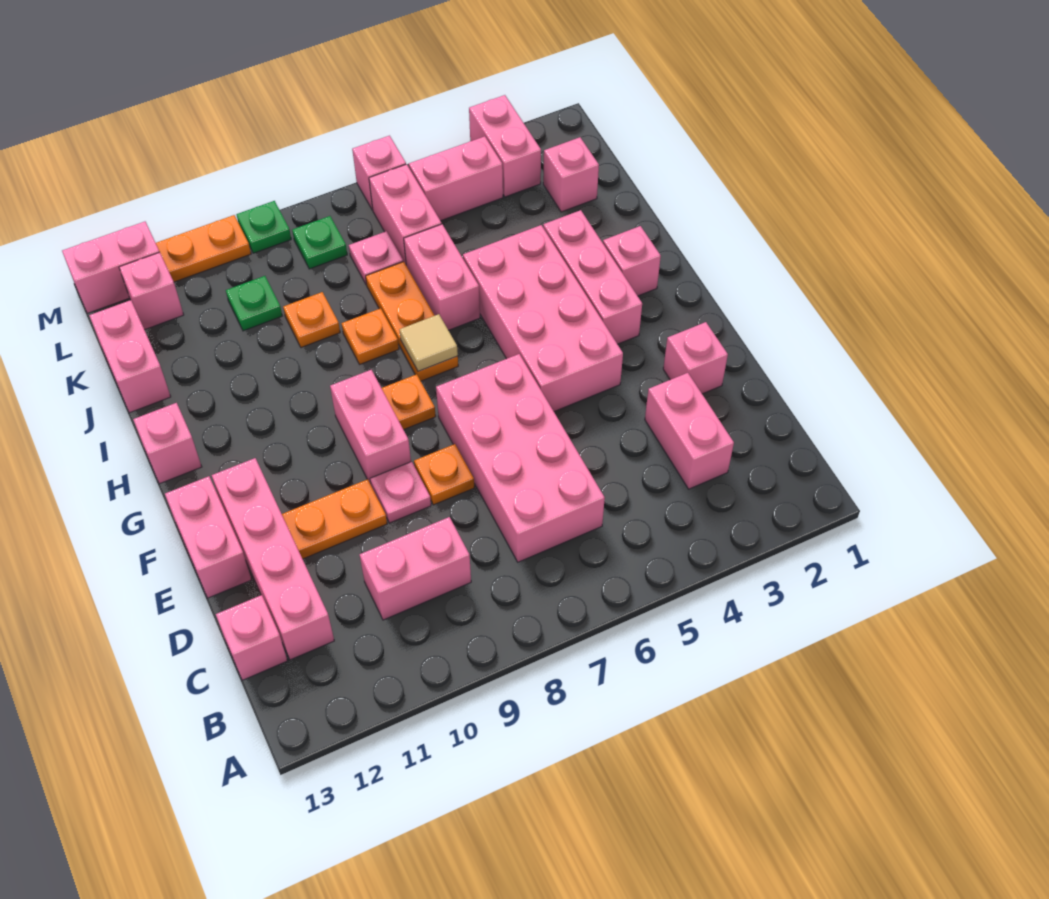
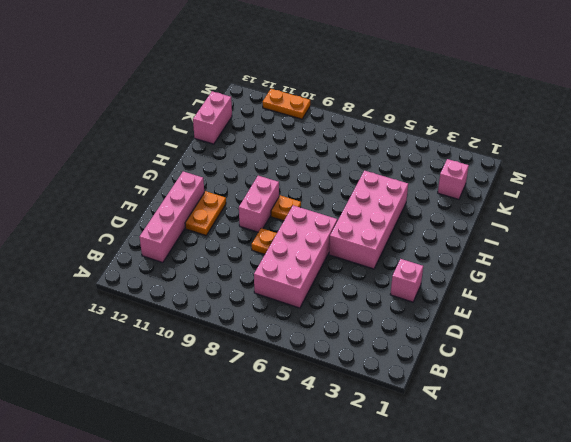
orange 1x2 plate [185,191,226,235] -> orange 1x2 plate turned to [282,479,387,559]
none -> pink 1x2 brick [645,373,734,489]
none -> pink 1x2 brick [360,517,471,620]
none -> pink 1x1 brick [216,595,287,680]
none -> pink 1x1 plate [370,462,431,523]

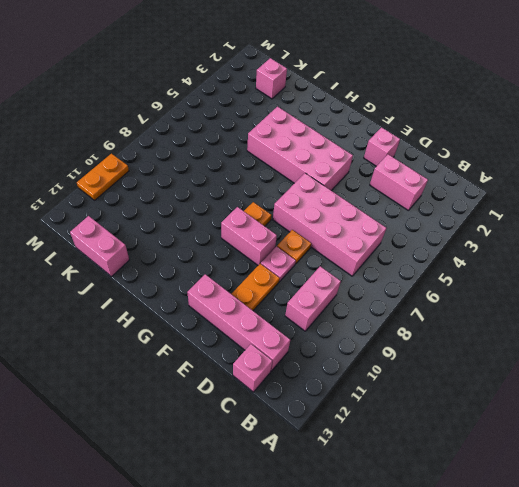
none -> pink 1x2 brick [165,476,252,598]
none -> pink 1x3 brick [543,210,642,344]
none -> pink 1x1 brick [603,226,661,296]
none -> orange 1x3 plate [366,262,458,381]

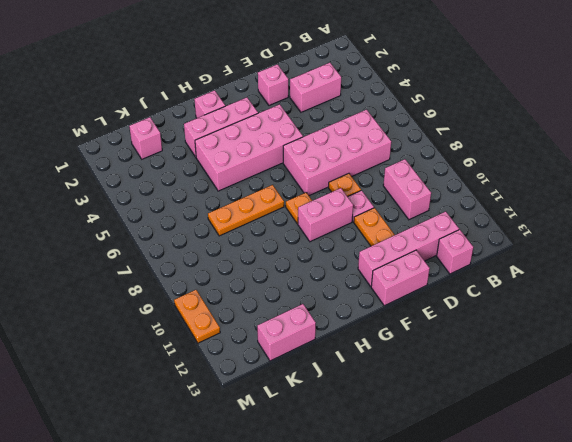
none -> pink 1x1 brick [133,403,202,484]
none -> pink 1x2 brick [404,224,480,330]
none -> orange 1x1 plate [341,308,399,364]
none -> orange 1x1 plate [283,292,340,348]

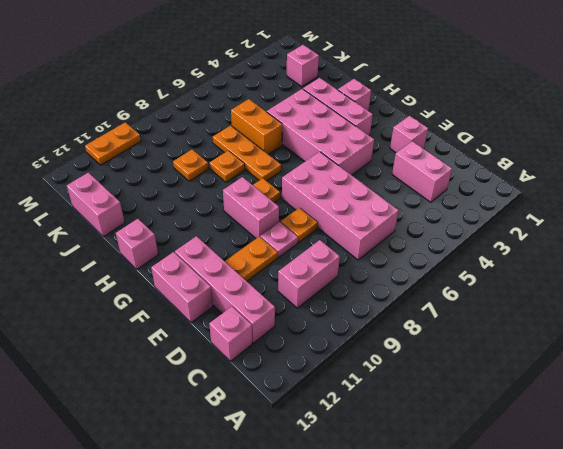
orange 1x2 brick [231,99,282,155] -> pink 1x2 brick [404,224,480,330]
none -> pink 1x2 brick [369,164,442,264]
none -> pink 1x1 plate [349,231,403,285]
none -> green 1x1 plate [226,276,282,331]
none -> pink 1x2 brick [469,95,541,197]

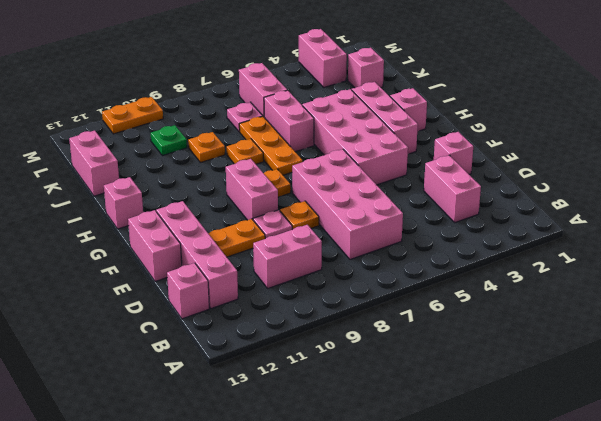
none -> pink 1x2 brick [409,136,503,221]
none -> green 1x1 plate [292,216,347,269]
none -> pink 1x1 brick [119,252,184,330]
none -> pink 1x1 brick [352,136,406,210]

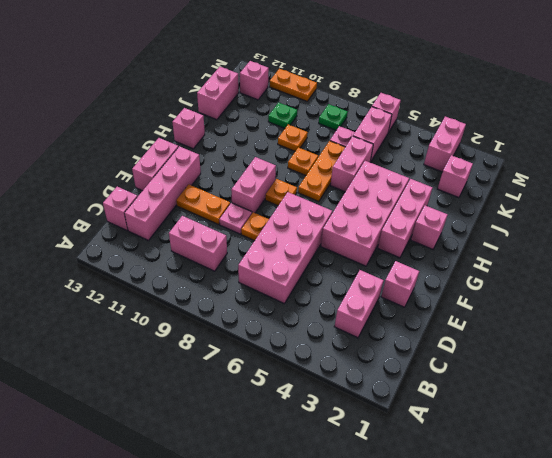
none -> pink 1x2 brick [409,136,503,221]
none -> green 1x1 plate [236,201,291,253]
none -> pink 1x2 brick [62,222,159,313]
none -> tan 1x1 tile [400,314,458,371]

